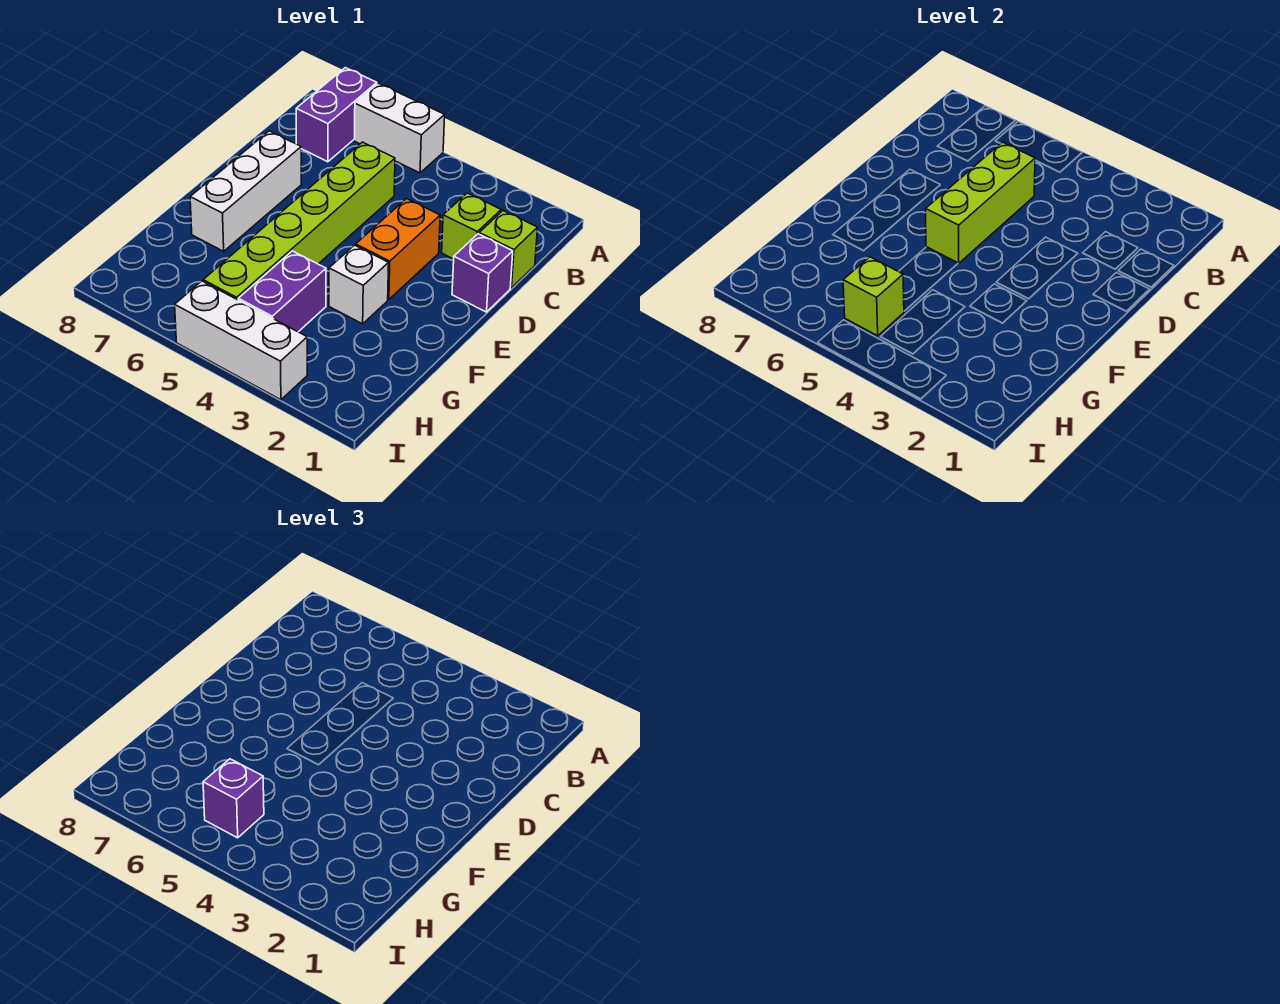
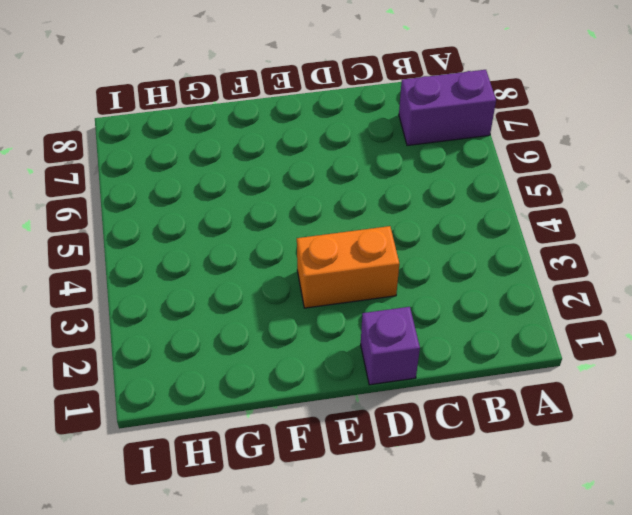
none -> white 1x2 brick [354,83,445,173]
none -> lime 1x1 brick [479,211,538,288]
none -> lime 1x1 brick [442,193,501,259]

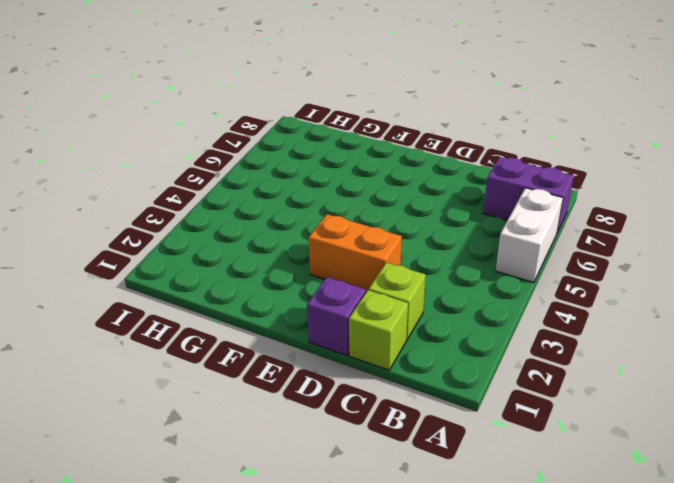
none -> lime 1x6 brick [203,142,395,300]
none -> white 1x3 brick [190,131,301,251]
none -> white 1x1 brick [329,245,389,324]

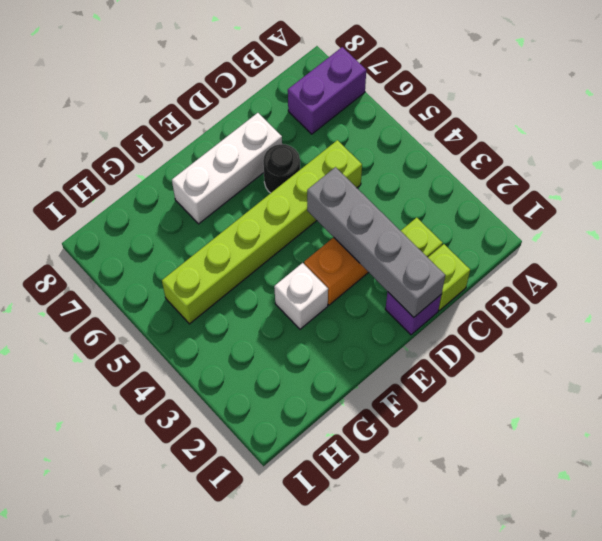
grey 1x4 brick [307,167,445,318] -> none
black 1x1 round brick [263,144,300,193] -> none
none -> white 1x2 brick [354,83,445,173]
none -> purple 1x2 brick [238,251,326,332]
none -> white 1x3 brick [175,281,307,400]

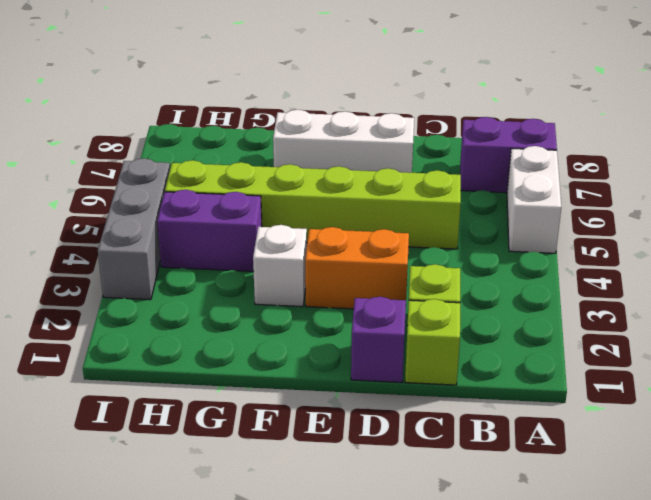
grey 1x3 brick [98,158,170,300] -> white 1x3 brick [175,281,307,400]
none -> lime 1x3 brick [926,142,1035,263]
none -> lime 1x1 brick [843,257,904,336]
none -> purple 1x1 brick [203,759,264,838]

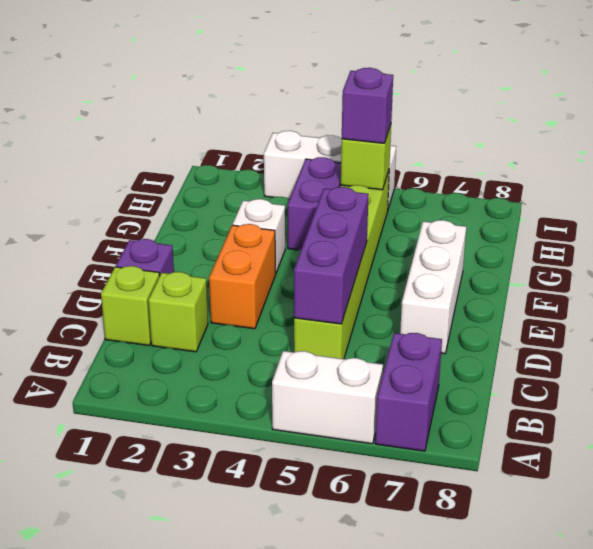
purple 1x3 brick [294,187,369,324] -> lime 1x3 brick [926,142,1035,263]

